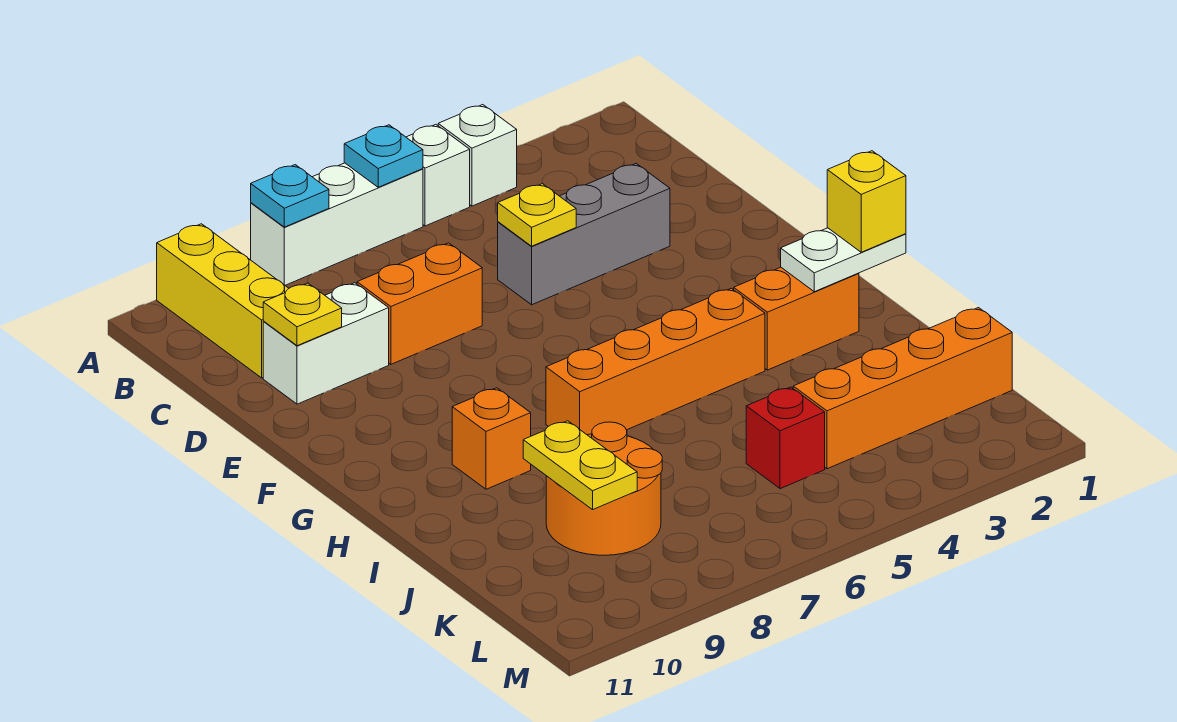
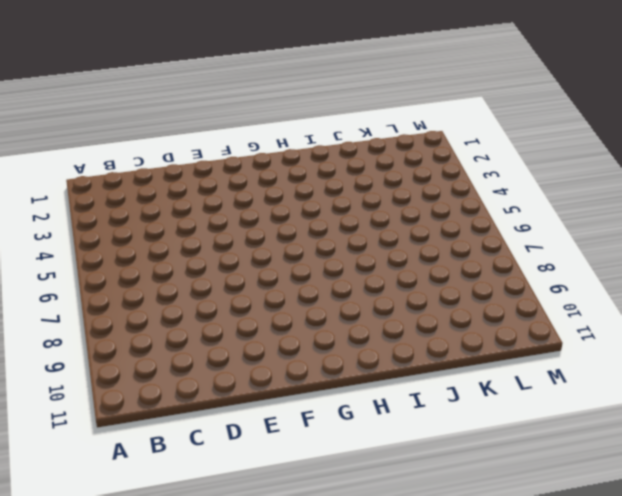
none -> white 1x1 brick [438,105,517,206]
none -> white 1x1 brick [406,125,470,226]
none -> white 1x3 brick [251,163,423,285]

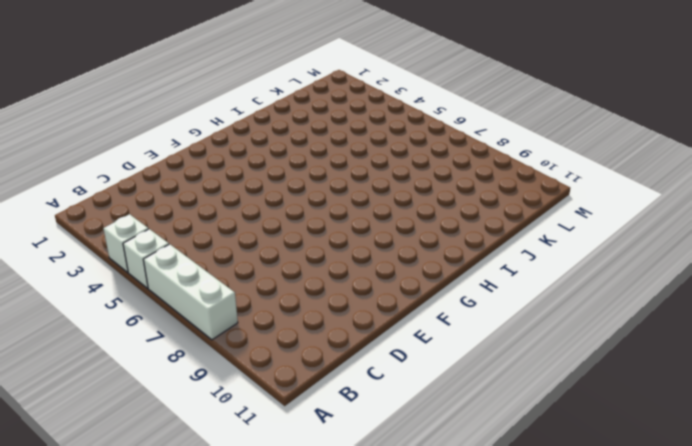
none -> yellow 1x3 brick [157,224,289,378]
none -> grey 1x3 brick [498,164,670,305]
none -> orange 1x2 brick [357,243,482,364]

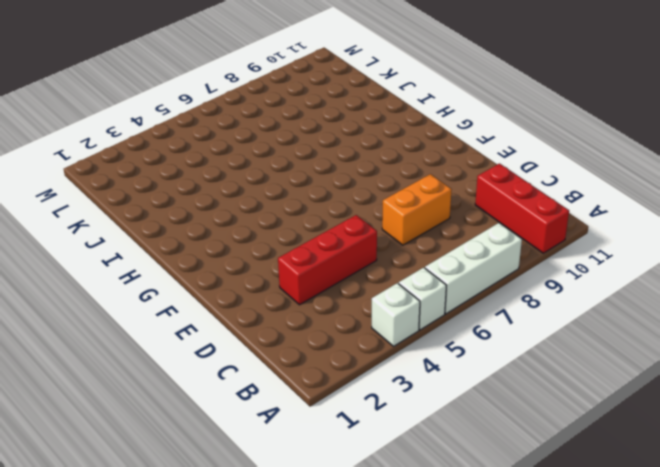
red 1x3 brick [475,164,569,253] -> yellow 1x3 brick [157,224,289,378]
red 1x3 brick [278,215,377,305] -> grey 1x3 brick [498,164,670,305]
none -> white 1x2 brick [263,283,389,404]
none -> orange 1x2 brick [734,267,859,370]
none -> orange 1x4 brick [546,288,765,435]

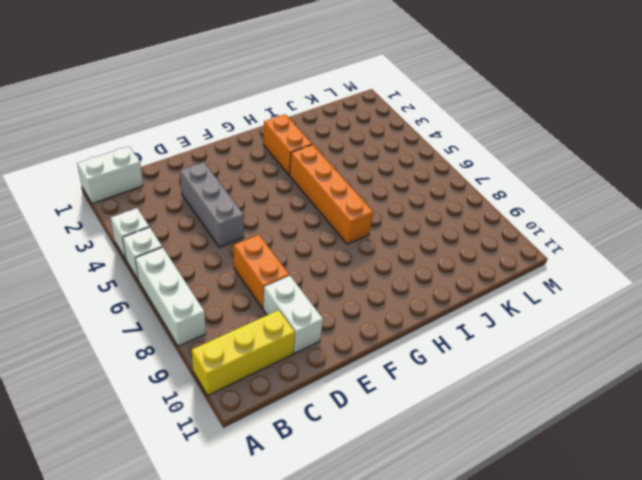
white 1x2 brick [77,146,143,204] -> none
none -> orange 1x1 brick [452,388,531,489]
none -> orange 2x2 round brick [546,422,662,555]
none -> orange 1x4 brick [793,308,1012,469]

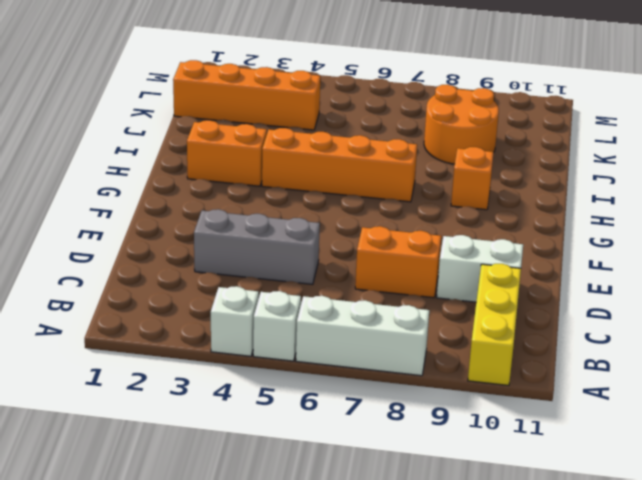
none -> red 1x1 brick [746,387,825,489]
none -> cyan 1x1 plate [344,125,423,187]
none -> cyan 1x1 plate [251,165,329,227]

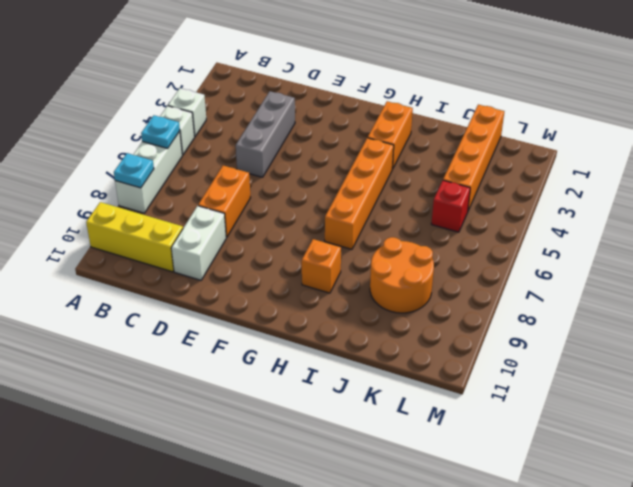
none -> yellow 1x1 plate [498,184,576,246]
none -> yellow 1x1 plate [263,283,342,346]
none -> white 1x2 plate [781,228,906,292]

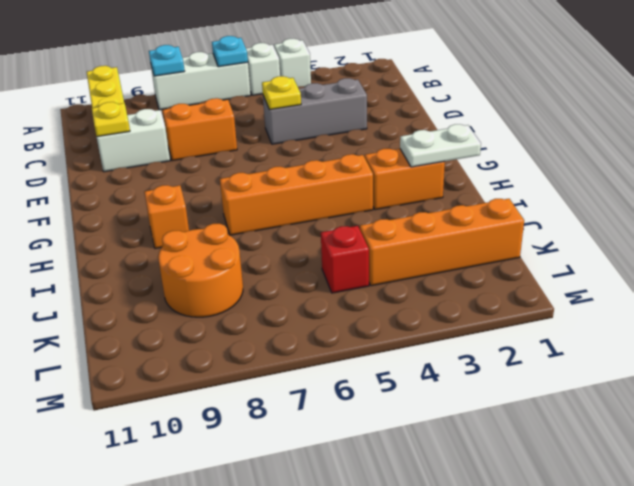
none -> yellow 1x2 plate [523,421,637,510]
none -> yellow 1x1 brick [827,151,906,252]

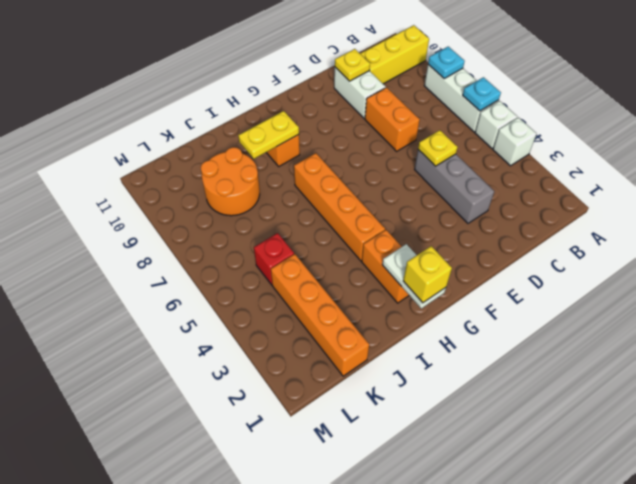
yellow 1x2 plate [238,111,299,159] -> yellow 1x2 plate moved to [523,421,637,510]

